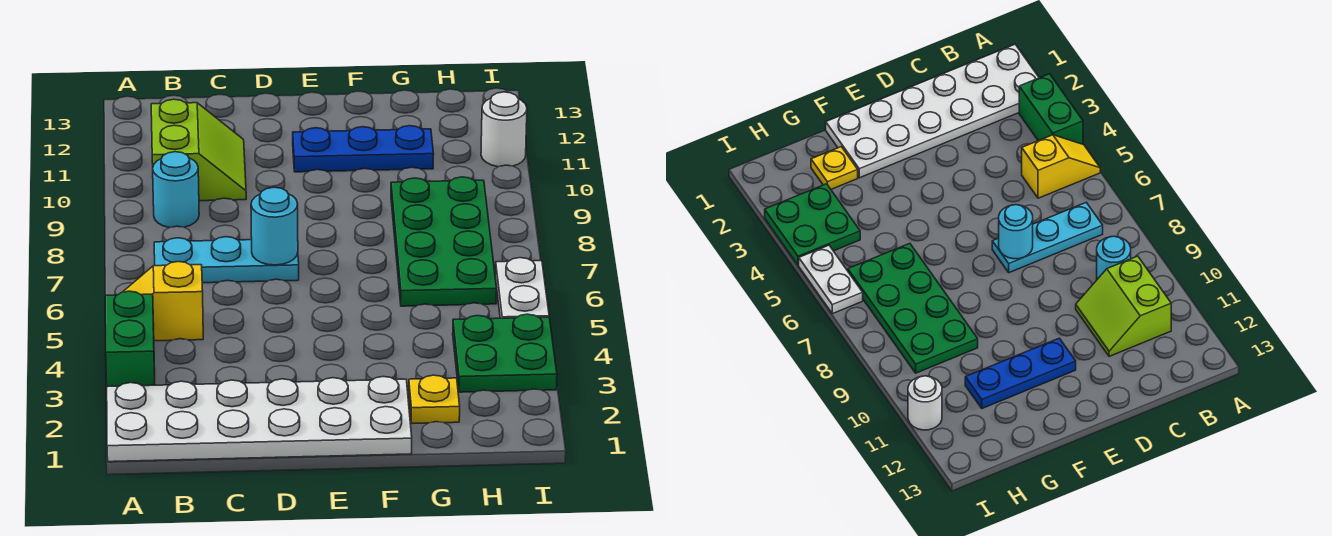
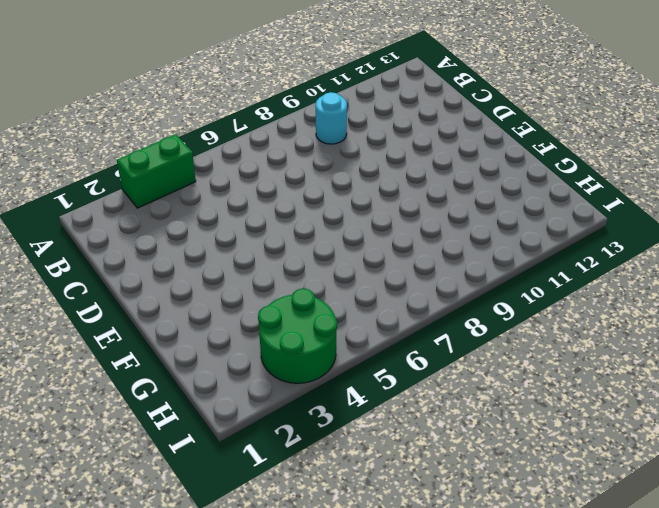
green 2x2 round brick [258,289,337,383] -> green 2x2 plate [453,314,557,392]
none -> white 2x6 plate [107,377,412,462]
none -> yellow 1x2 slope [123,262,203,341]
none -> cyan 1x3 plate [154,237,299,283]

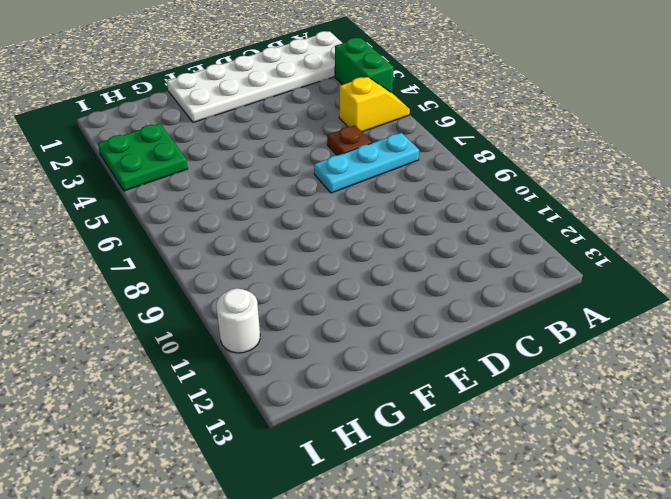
brown 1x1 plate [327,125,372,155] -> none
none -> cyan 1x1 round brick [153,152,199,228]
none -> lime 2x2 slope [151,99,246,201]
none -> blue 1x3 plate [293,126,434,172]

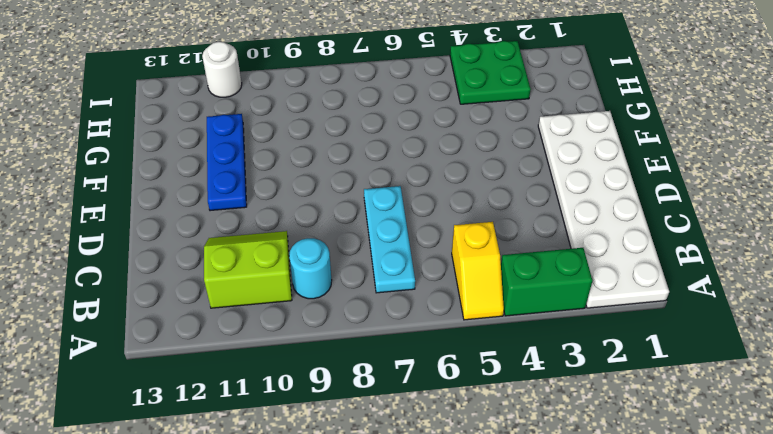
none -> yellow 1x1 plate [409,375,460,423]
none -> green 2x4 plate [391,177,497,306]
none -> white 1x2 plate [495,258,549,318]

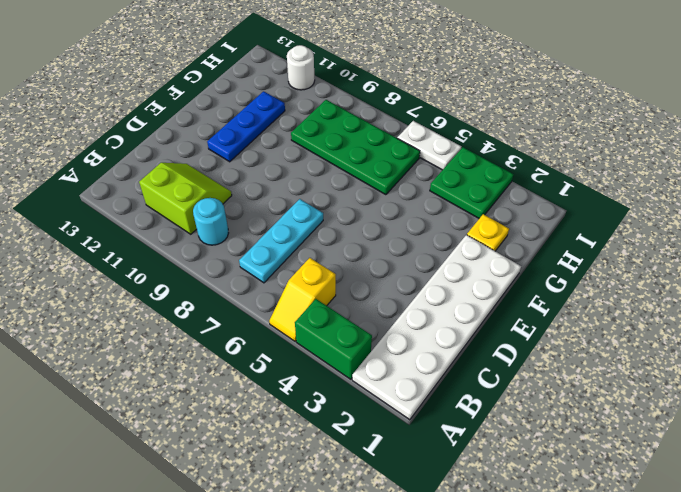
none -> cyan 1x1 round brick [251,187,298,265]

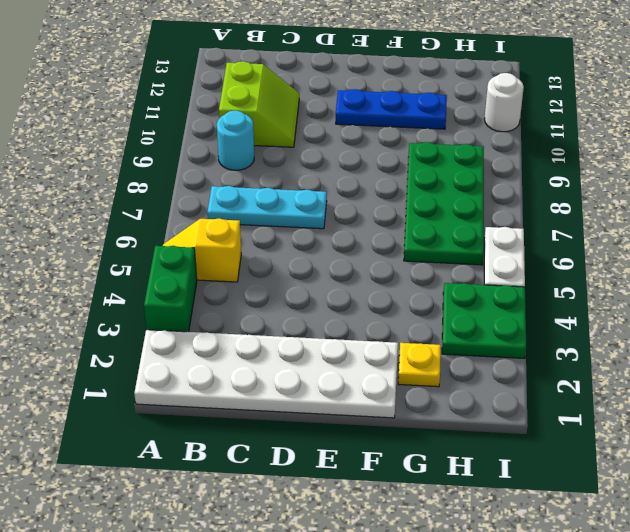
none -> cyan 1x1 round brick [251,187,298,265]

